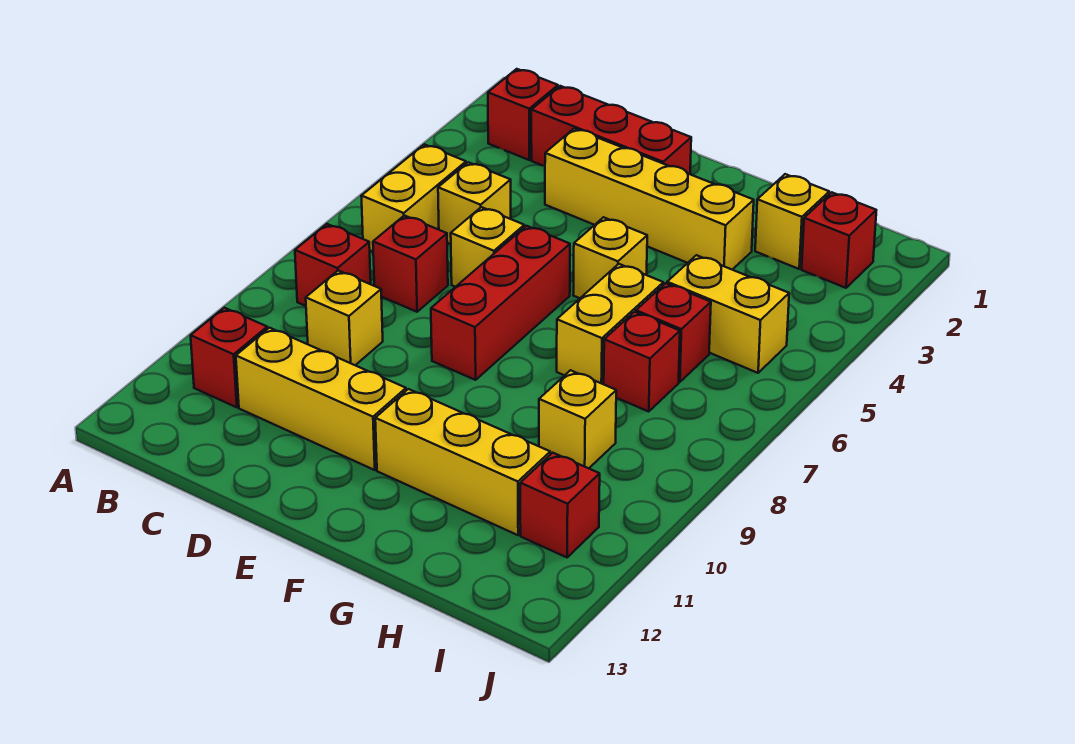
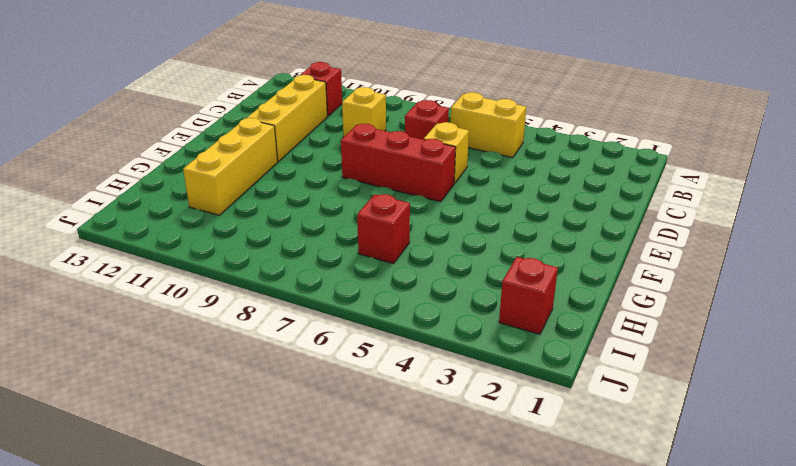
none -> red 1x1 brick [488,69,558,160]
none -> red 1x1 brick [295,224,371,306]
none -> red 1x3 brick [531,86,691,174]

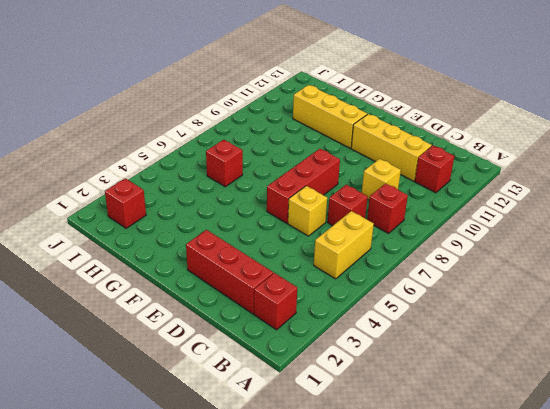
none -> yellow 1x1 brick [438,162,511,244]
none -> yellow 1x4 brick [545,128,754,270]
none -> yellow 1x1 brick [573,217,647,298]

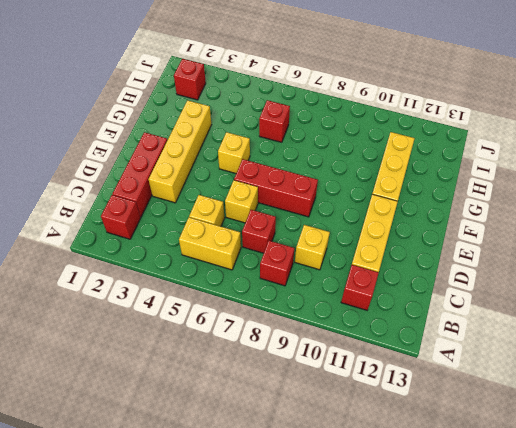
none -> yellow 1x2 brick [557,264,663,384]
none -> yellow 1x1 brick [755,174,829,269]
none -> yellow 1x2 brick [667,255,789,373]

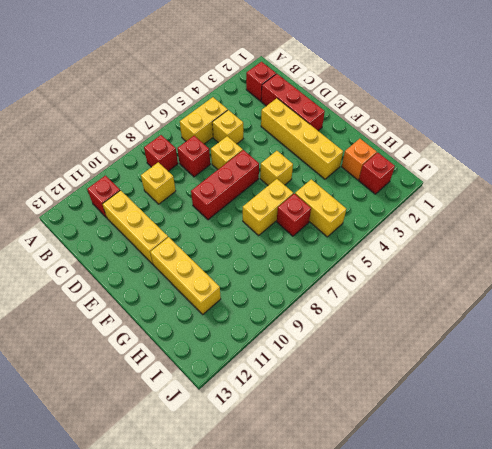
orange 1x1 brick [342,139,377,180] -> yellow 1x1 brick [755,174,829,269]
none -> red 1x1 brick [604,312,680,411]
none -> yellow 1x1 brick [539,370,616,468]
none -> red 1x1 brick [520,453,600,557]

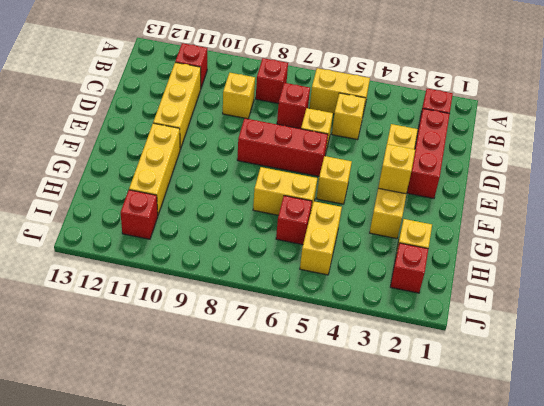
yellow 1x1 brick [378,144,415,194] -> yellow 1x1 brick moved to [539,370,616,468]
none -> red 1x1 brick [604,312,680,411]

